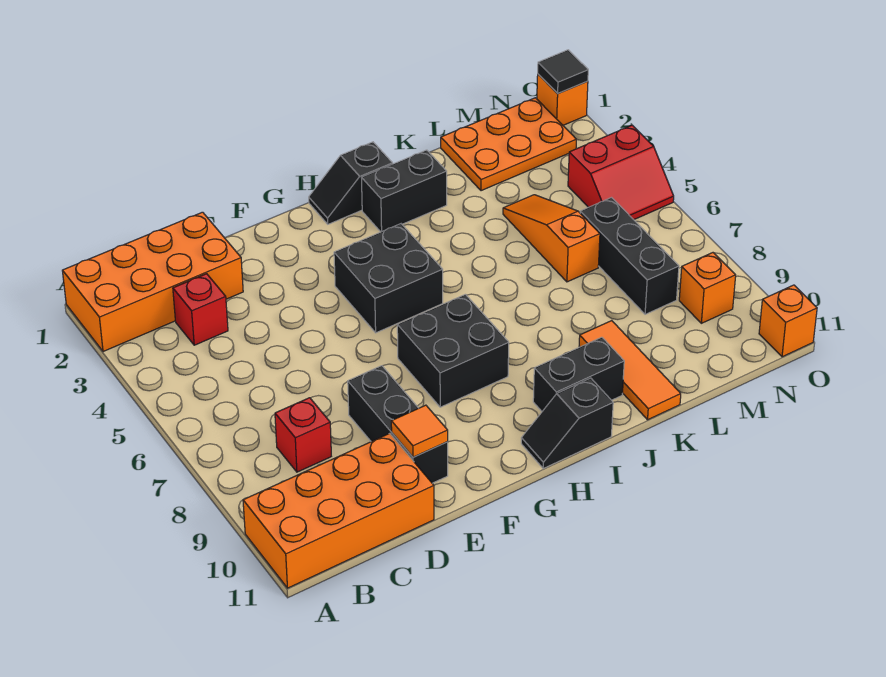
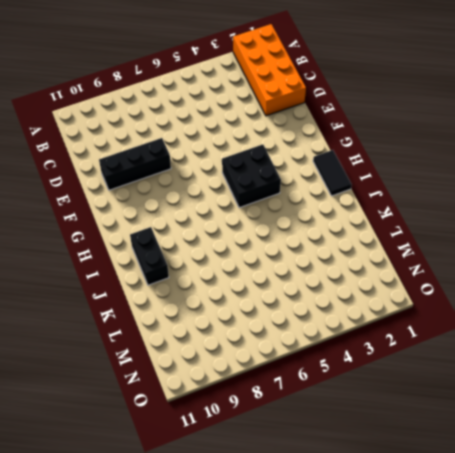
black 1x2 tile [313,150,352,196] -> black 1x2 slope [309,142,393,224]
none -> orange 2x4 brick [243,433,434,588]
none -> red 1x1 brick [173,274,228,345]
none -> red 1x1 brick [275,398,331,472]

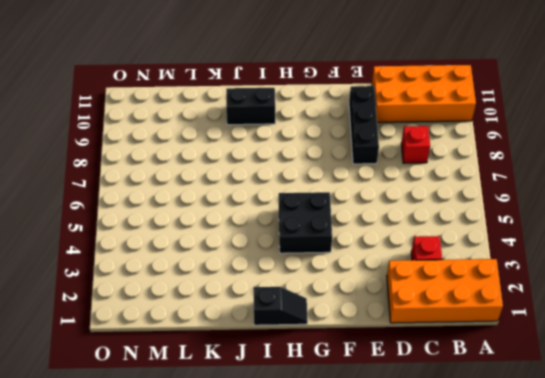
none -> black 2x2 brick [397,294,509,407]
none -> black 1x2 slope [521,378,613,468]
none -> black 1x2 brick [362,150,447,232]

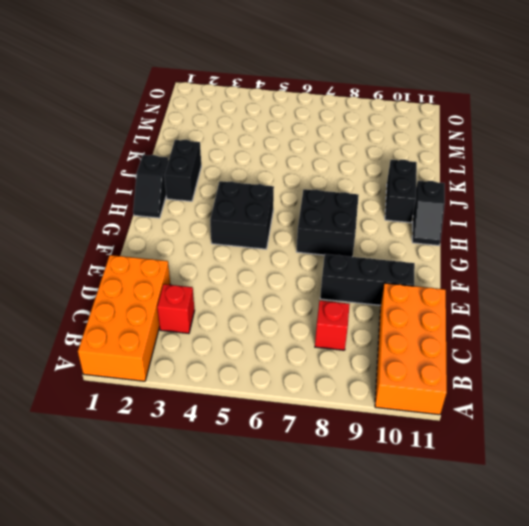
none -> orange 1x3 tile [579,321,681,420]
none -> orange 2x3 plate [441,98,576,191]
none -> orange 1x3 slope [503,195,600,282]

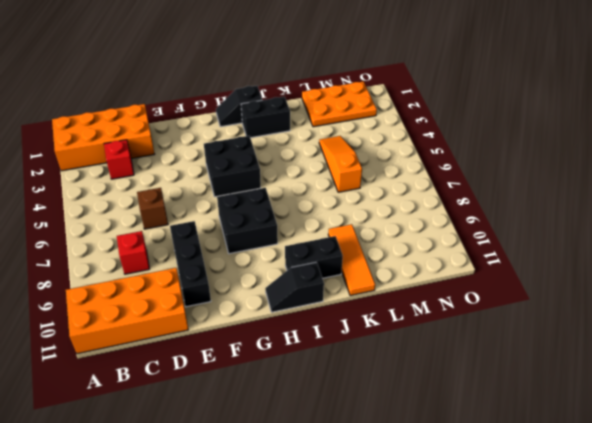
brown 1x1 brick [137,188,168,229] -> none
none -> black 1x3 brick [580,198,679,314]
none -> red 2x2 slope [568,125,674,220]
none -> orange 1x1 brick [679,253,736,323]

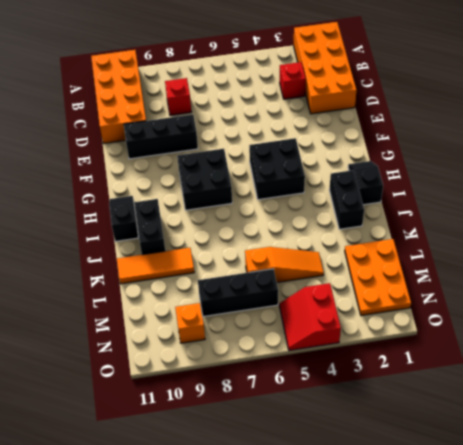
none -> orange 1x1 brick [537,74,588,125]
none -> orange 1x1 brick [759,285,817,357]
none -> orange 1x1 tile [391,405,448,457]

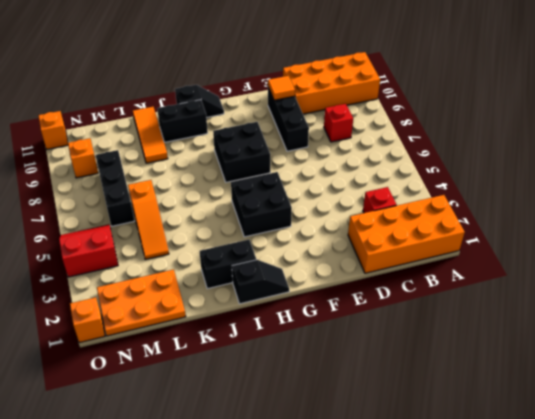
none -> black 1x1 tile [538,50,588,93]

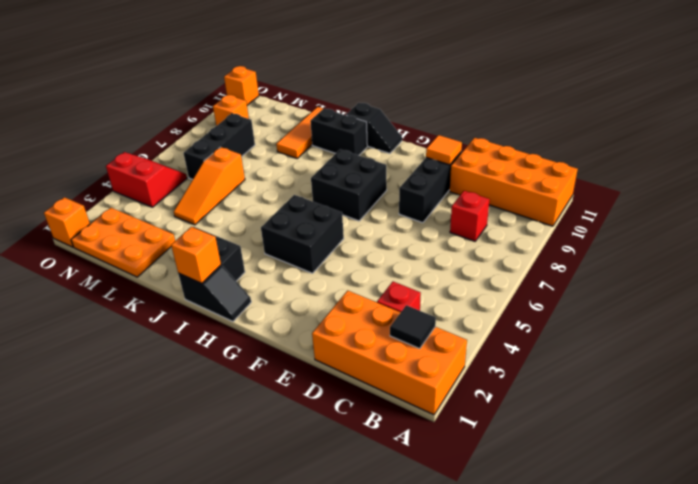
black 1x1 tile [390,305,436,349] -> black 1x1 tile moved to [538,50,588,93]
orange 1x1 brick [171,227,221,283] -> none

